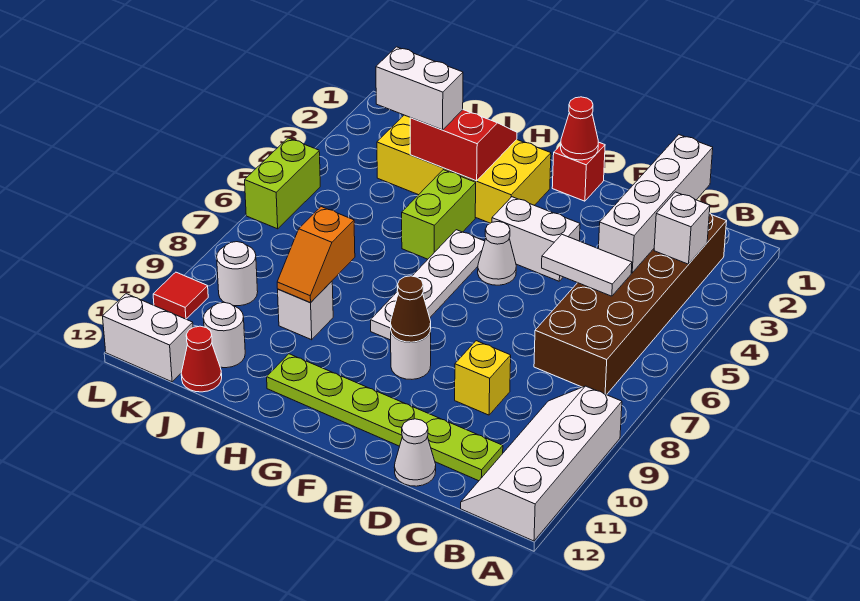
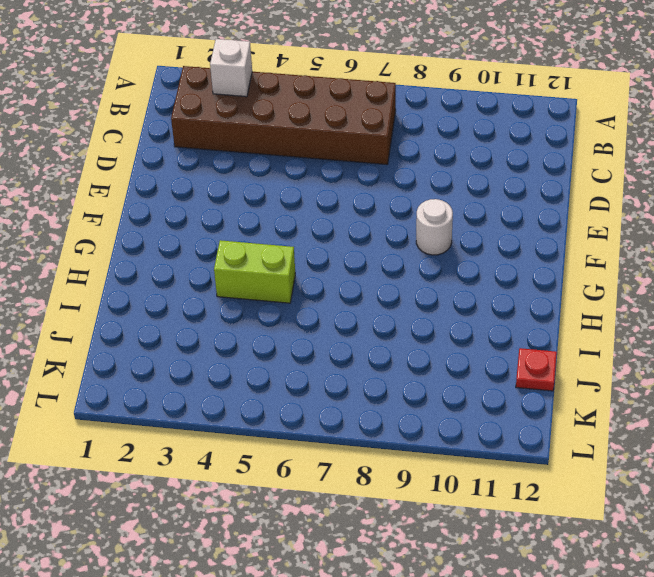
red 1x1 plate [516,348,557,391] -> red 1x1 cone [181,326,222,392]
none -> white 2x4 slope [461,386,622,541]
none -> lime 1x6 plate [267,354,503,481]
none -> yellow 1x1 brick [455,341,511,415]

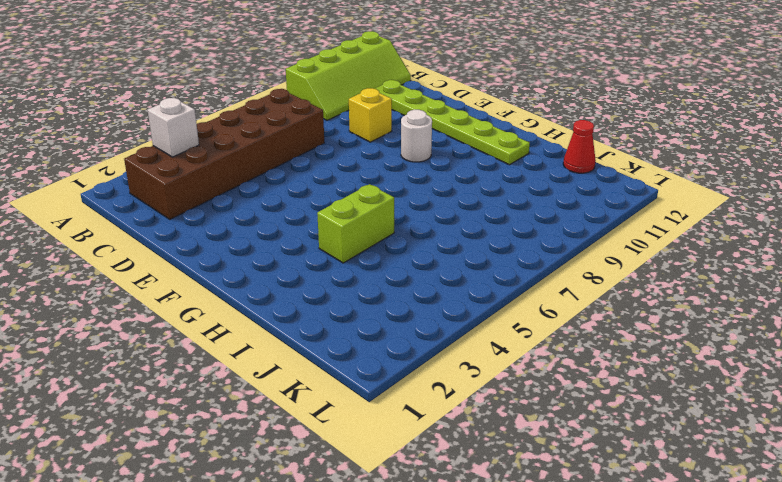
lime 2x4 slope [286,31,411,120] -> white 2x4 slope [461,386,622,541]
none -> white 1x1 cone [394,419,436,486]
none -> white 1x2 brick [492,197,580,281]
none -> red 1x1 brick [552,142,605,201]

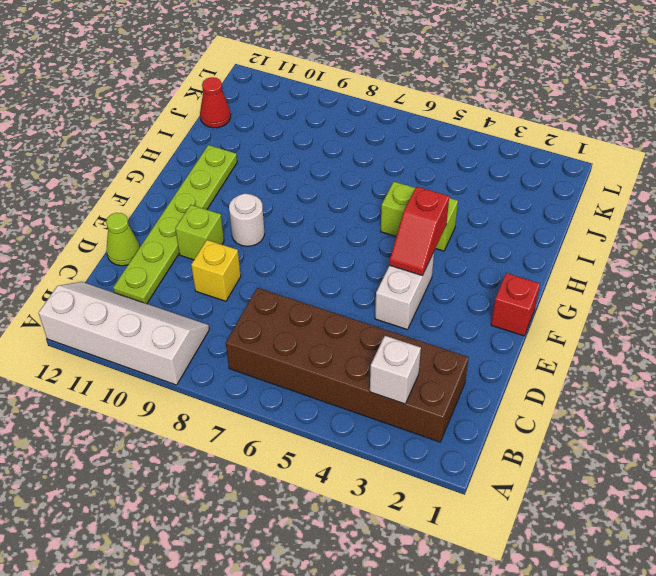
lime 1x1 cone [106,213,140,266] -> white 1x1 cone [394,419,436,486]
lime 1x1 brick [175,205,224,260] -> none
red 1x2 slope [389,186,449,275] -> none
none -> white 1x1 cone [478,222,516,285]
none -> yellow 2x4 brick [377,115,551,223]
none -> white 1x4 plate [371,230,485,340]

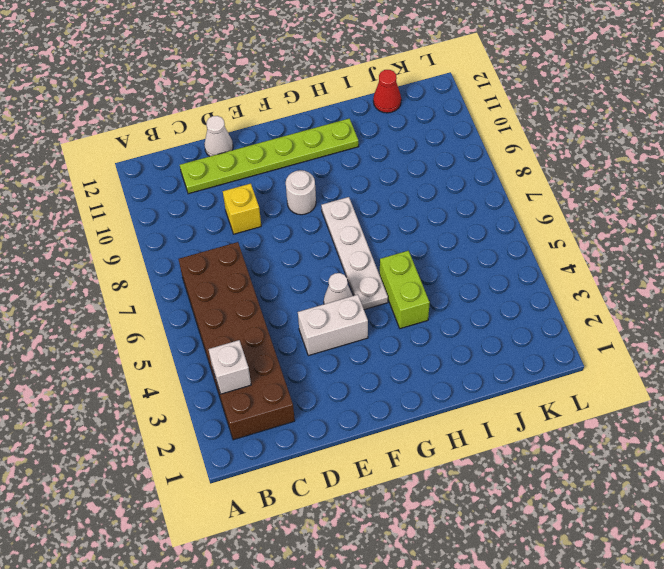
none -> white 2x4 slope [461,386,622,541]
none -> red 1x1 brick [552,142,605,201]
none -> yellow 2x4 brick [377,115,551,223]

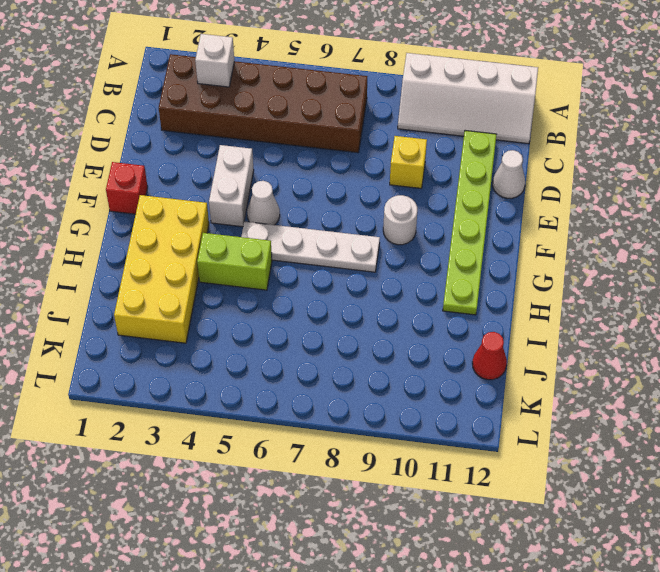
none -> white 1x1 brick [278,281,333,340]
none -> white 1x1 round brick [203,302,245,368]
none -> white 1x1 round brick [217,242,258,306]

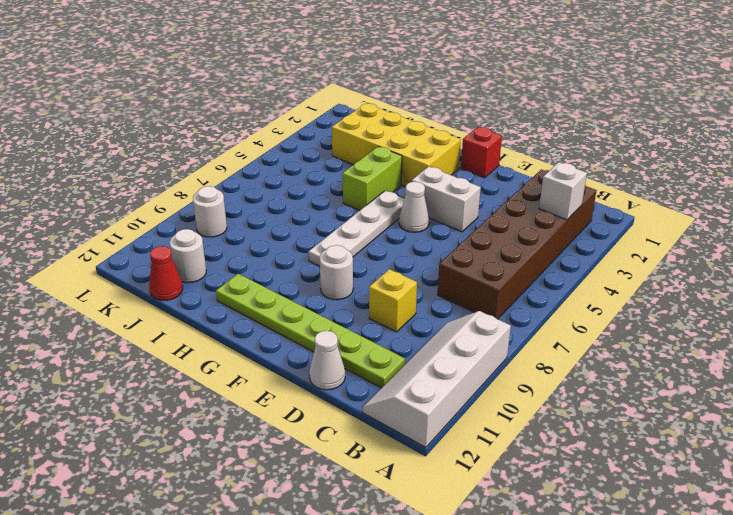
none -> white 1x1 brick [278,281,333,340]
none -> white 1x2 brick [103,294,193,382]
none -> lime 1x2 brick [245,138,320,229]

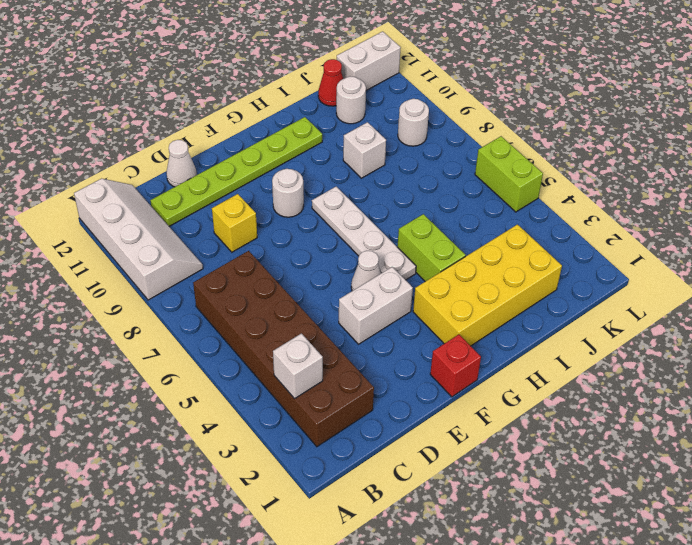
none -> red 1x1 tile [153,272,208,319]
none -> white 1x4 brick [598,135,713,273]
none -> white 1x2 tile [542,235,632,296]

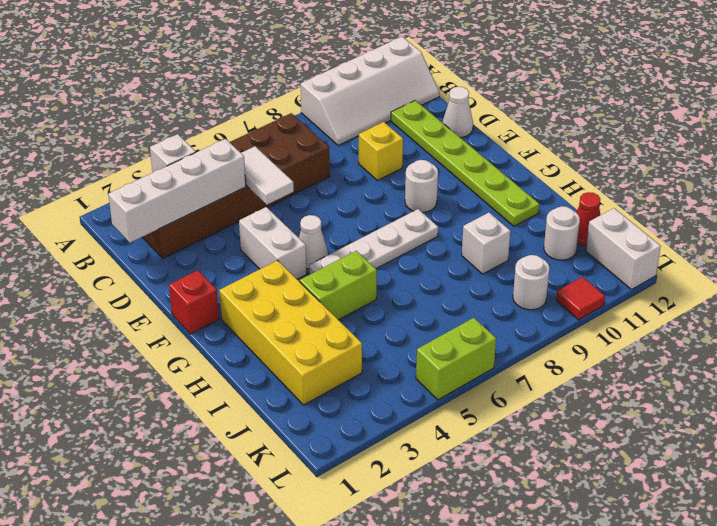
none -> red 1x1 cone [561,97,598,160]
none -> brown 1x1 cone [391,276,431,342]
none -> red 2x2 slope [410,110,517,181]

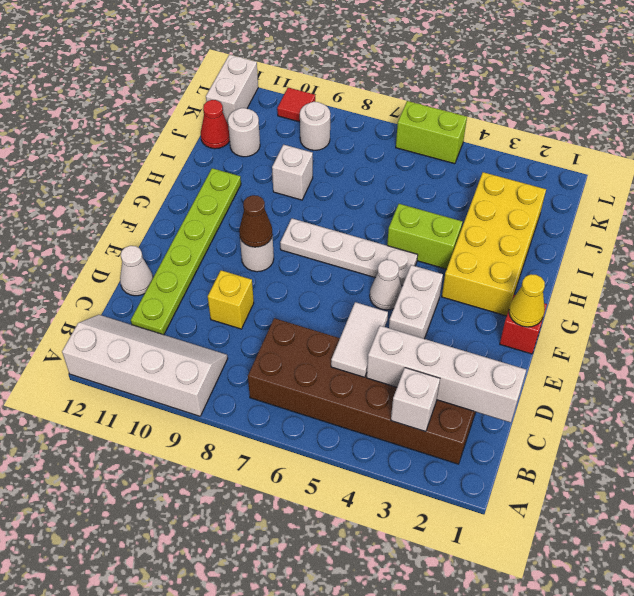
yellow 1x1 cone [509,274,545,327] -> red 1x1 cone [561,97,598,160]
none -> red 2x2 slope [410,110,517,181]
none -> orange 1x2 slope [277,207,355,303]
none -> white 1x2 brick [376,47,463,130]

